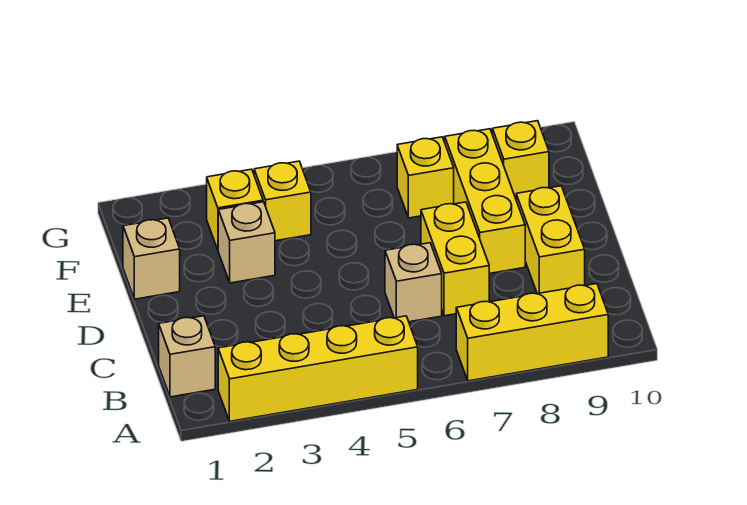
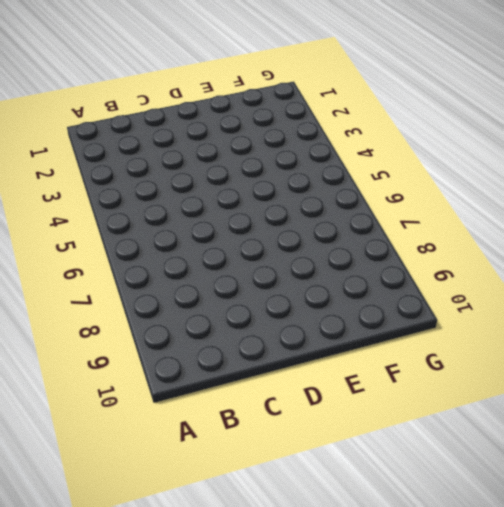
none -> yellow 1x4 brick [218,316,418,421]
none -> yellow 1x3 brick [456,284,608,381]
none -> tan 1x1 brick [159,316,215,397]

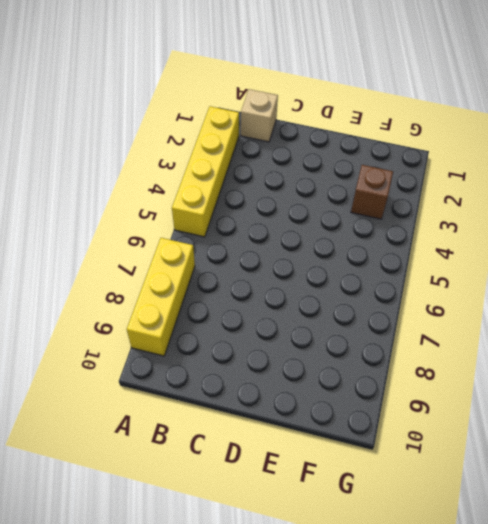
brown 1x1 brick [351,165,393,219] -> yellow 1x1 brick [207,169,263,250]
none -> tan 1x1 brick [385,243,442,322]
none -> yellow 1x2 brick [421,202,489,316]
none -> yellow 1x2 brick [516,186,585,294]

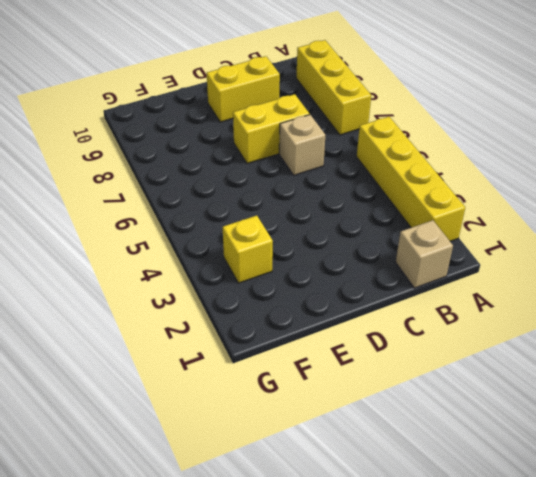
none -> yellow 1x3 brick [445,129,525,274]
none -> tan 1x1 brick [123,218,180,299]
none -> tan 1x1 brick [218,202,275,283]

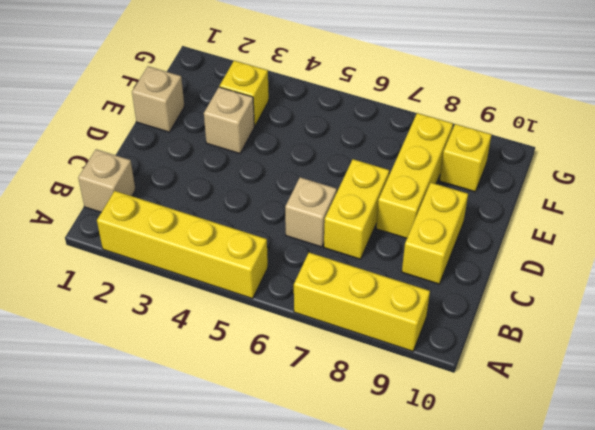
none -> yellow 1x1 brick [254,161,311,241]
none -> yellow 1x1 brick [397,137,454,218]

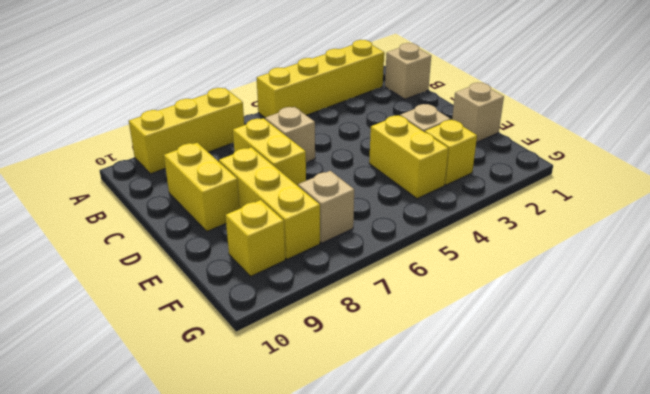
yellow 1x2 brick [369,115,448,199] -> yellow 1x1 brick [254,161,311,241]
tan 1x1 brick [298,171,354,243] -> yellow 1x1 brick [397,137,454,218]

